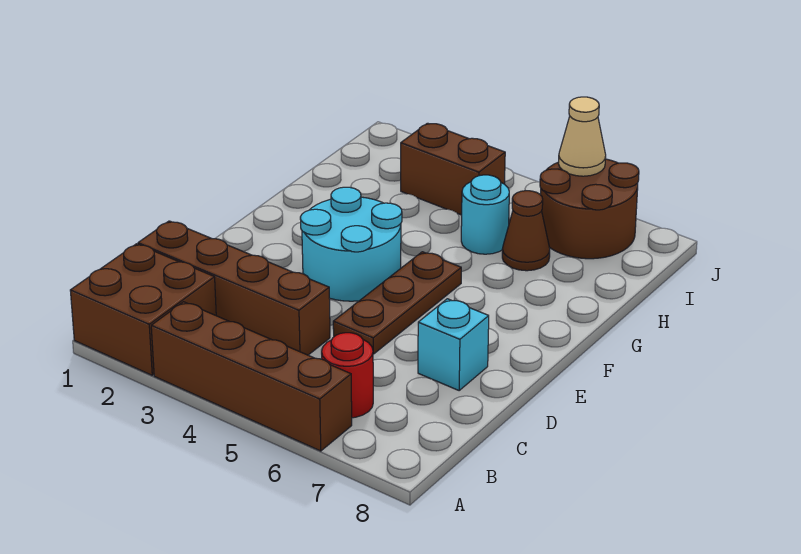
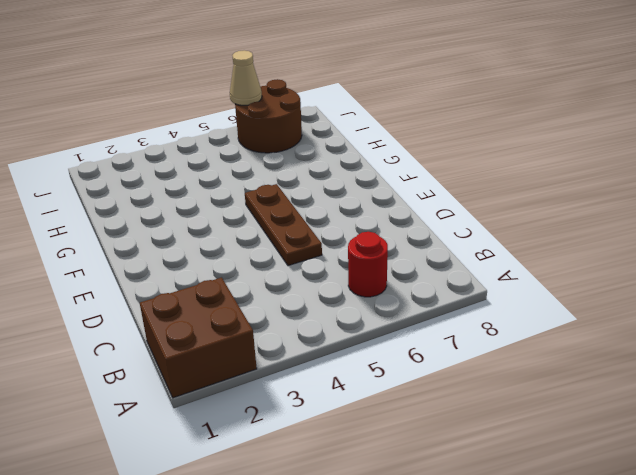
none -> brown 1x4 brick [151,302,352,451]
none -> brown 1x4 brick [138,221,330,355]
none -> cyan 1x1 brick [418,299,489,390]

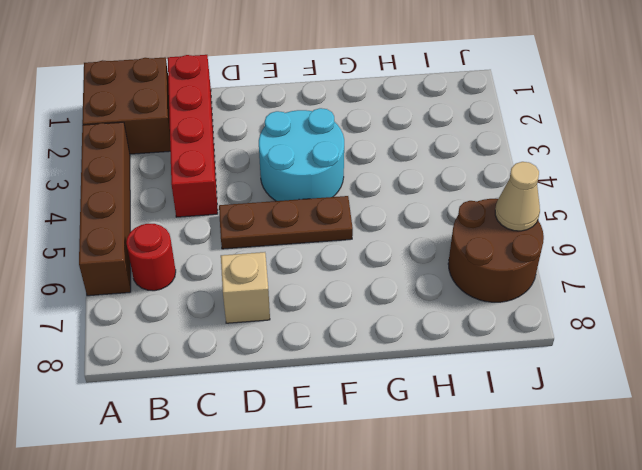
red 1x4 brick [168,55,218,217] -> brown 1x4 brick [138,221,330,355]
tan 1x1 brick [221,252,270,323] -> cyan 1x1 brick [418,299,489,390]
none -> cyan 1x1 round brick [461,175,509,254]
none -> brown 1x1 cone [502,191,550,271]
none -> brown 1x2 brick [401,123,505,215]

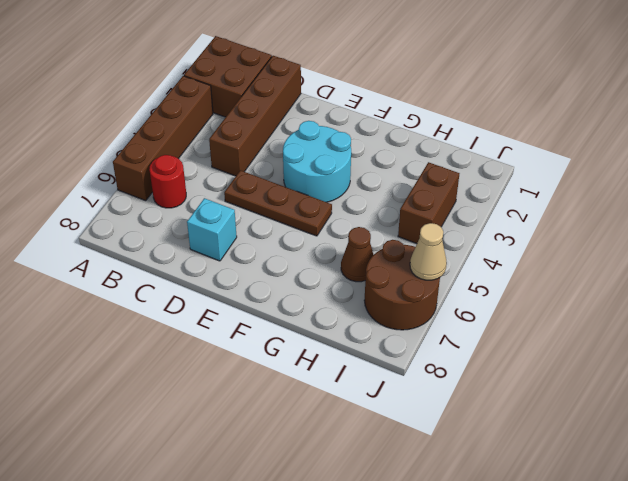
none -> cyan 1x1 round brick [461,175,509,254]

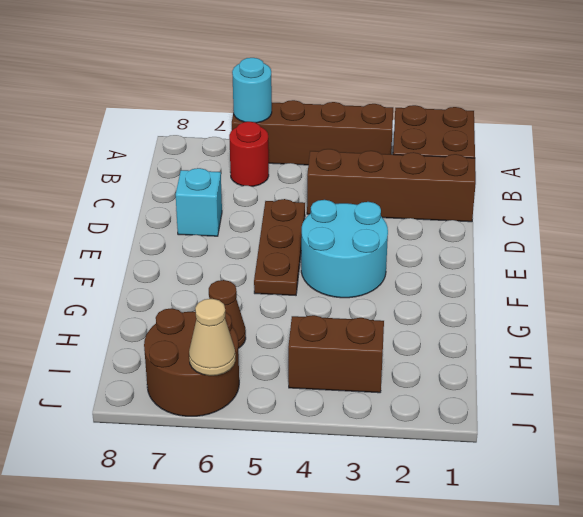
cyan 1x1 round brick [232,58,272,123] -> cyan 1x1 round brick moved to [461,175,509,254]

